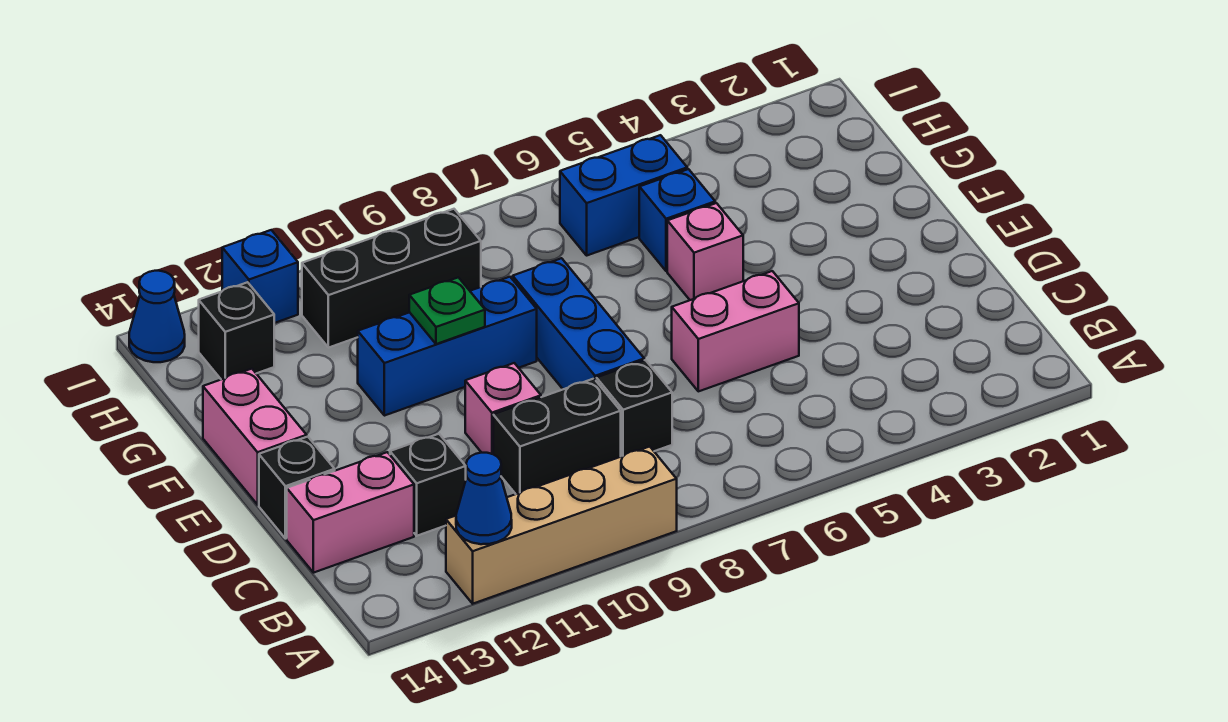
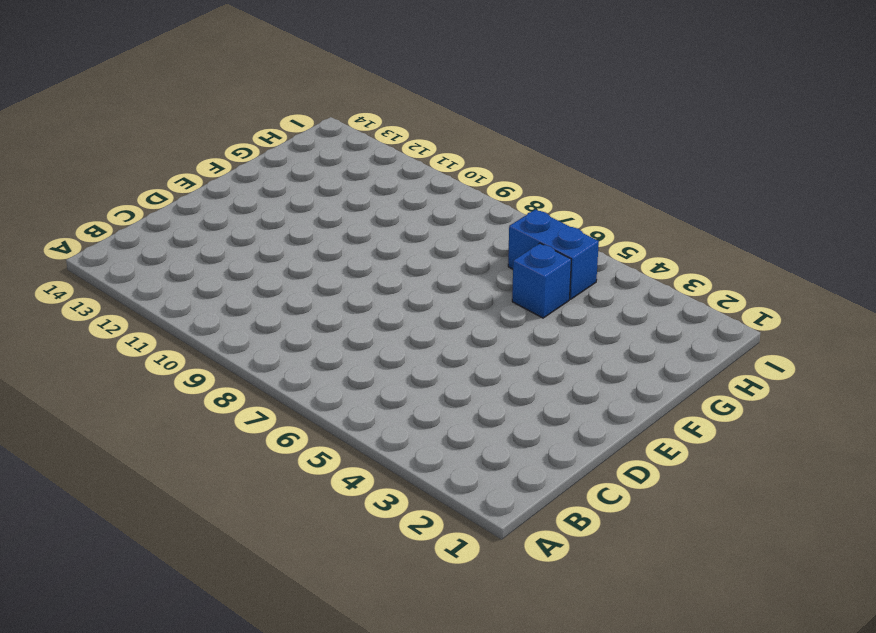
none -> tan 1x4 brick [446,447,677,604]
none -> black 1x1 brick [596,360,672,457]
none -> black 1x2 brick [493,379,621,494]

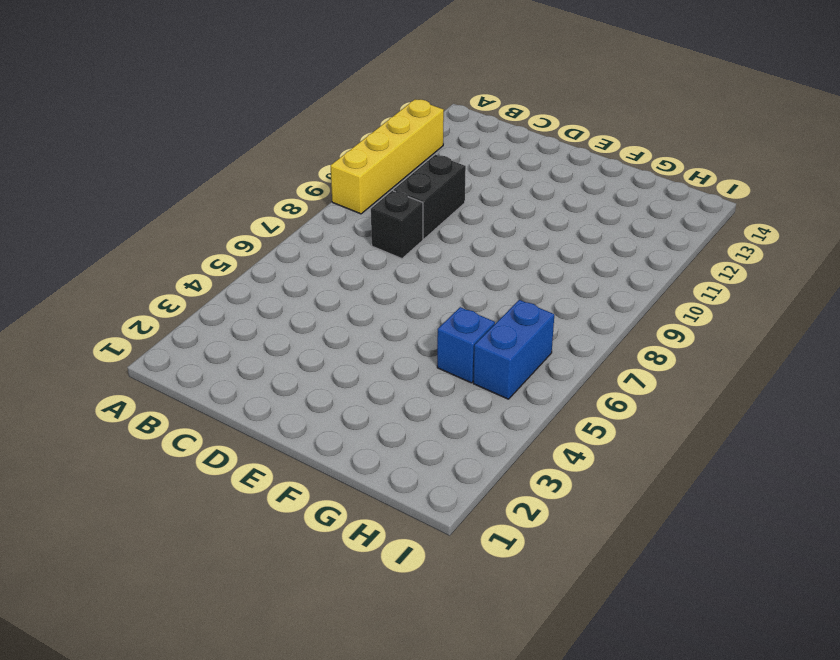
yellow 1x4 brick [331,99,444,214] -> tan 1x4 brick [446,447,677,604]
none -> black 1x1 brick [390,434,466,536]
none -> pink 1x2 brick [287,452,414,573]
none -> pink 1x2 brick [672,271,799,391]

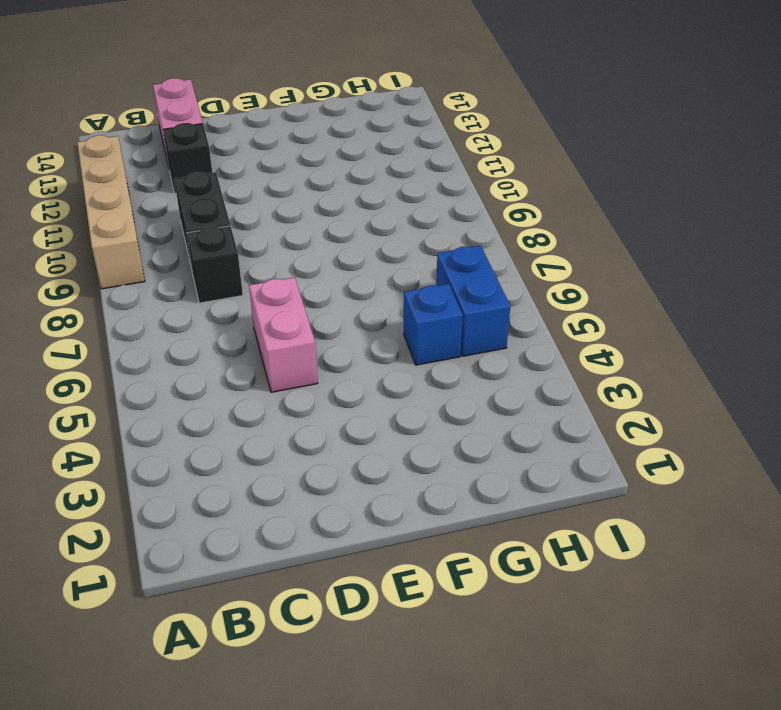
none -> blue 1x3 brick [513,258,644,389]
none -> pink 1x1 brick [465,363,541,454]
none -> black 1x1 brick [259,437,335,539]

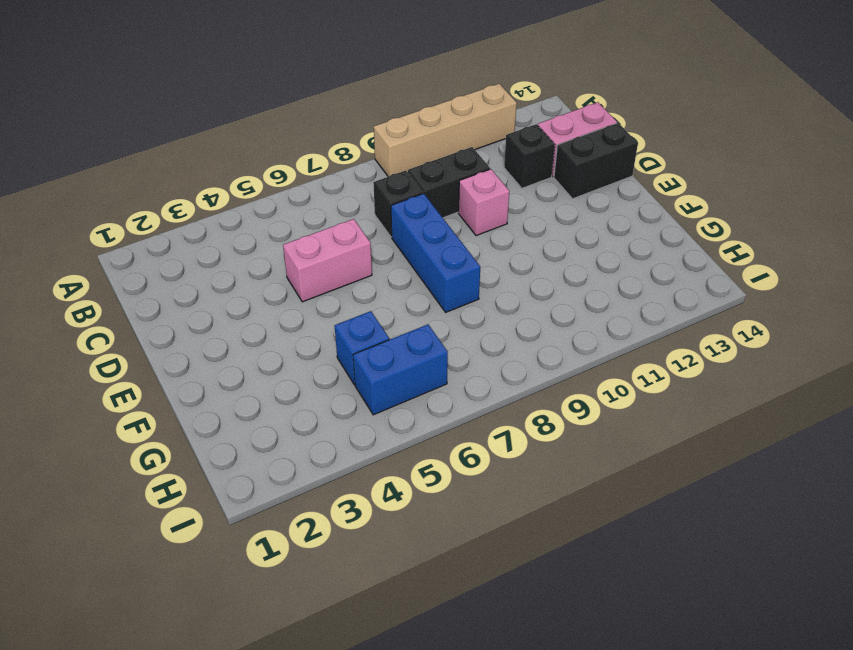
black 1x2 brick [554,123,638,199] -> black 1x1 brick [259,437,335,539]
none -> pink 1x2 brick [203,369,307,505]
none -> pink 1x1 brick [667,203,743,300]
none -> blue 1x3 brick [358,277,537,416]

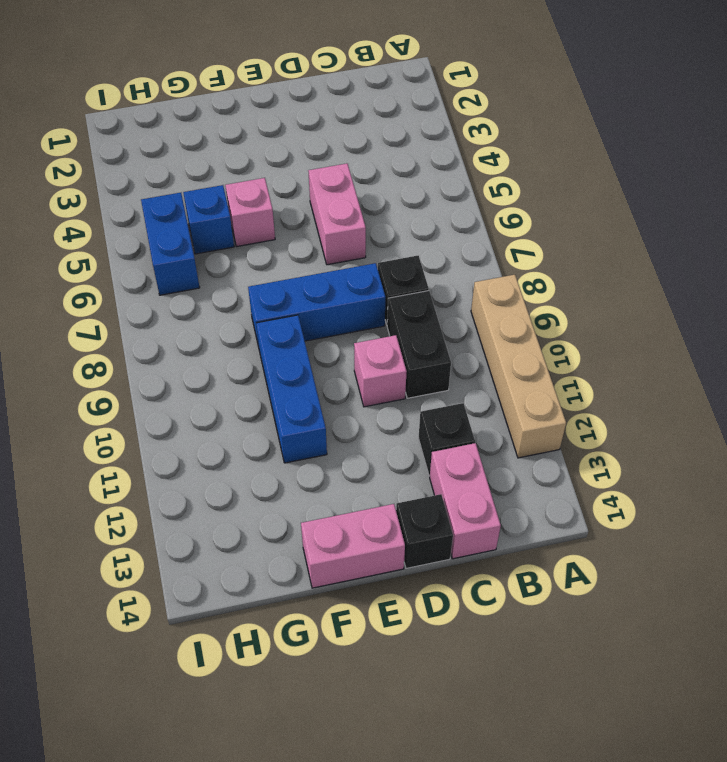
none -> black 1x3 brick [302,209,481,348]
none -> black 1x1 brick [198,282,274,379]
none -> blue 1x1 brick [222,230,298,323]

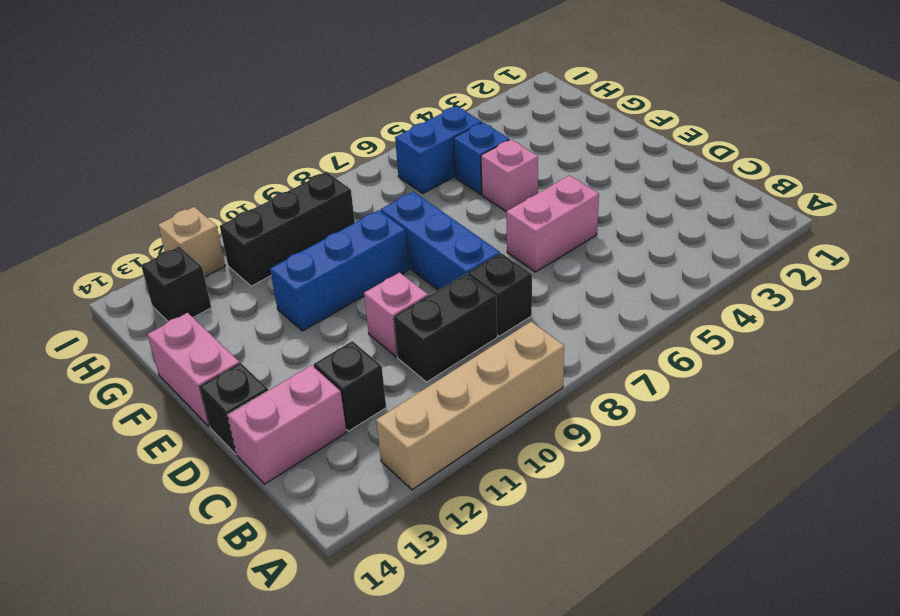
tan 1x1 brick [158,207,225,277] -> blue 1x1 brick [222,230,298,323]
none -> blue 1x1 cone [129,271,185,362]
none -> blue 1x1 cone [456,453,512,544]
none -> green 1x1 plate [409,277,485,344]

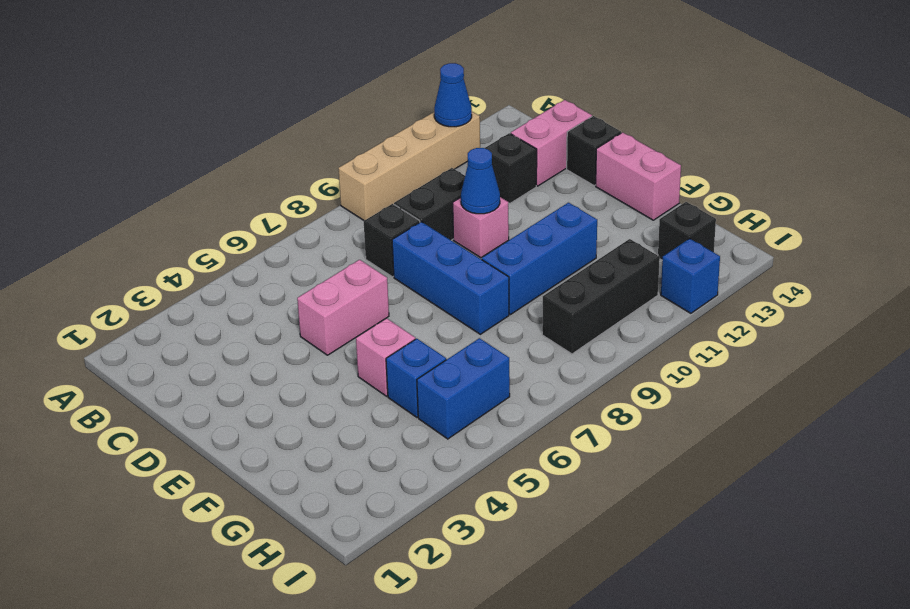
blue 1x1 cone [461,148,500,214] -> blue 1x1 cone moved to [129,271,185,362]
none -> green 1x1 plate [409,277,485,344]

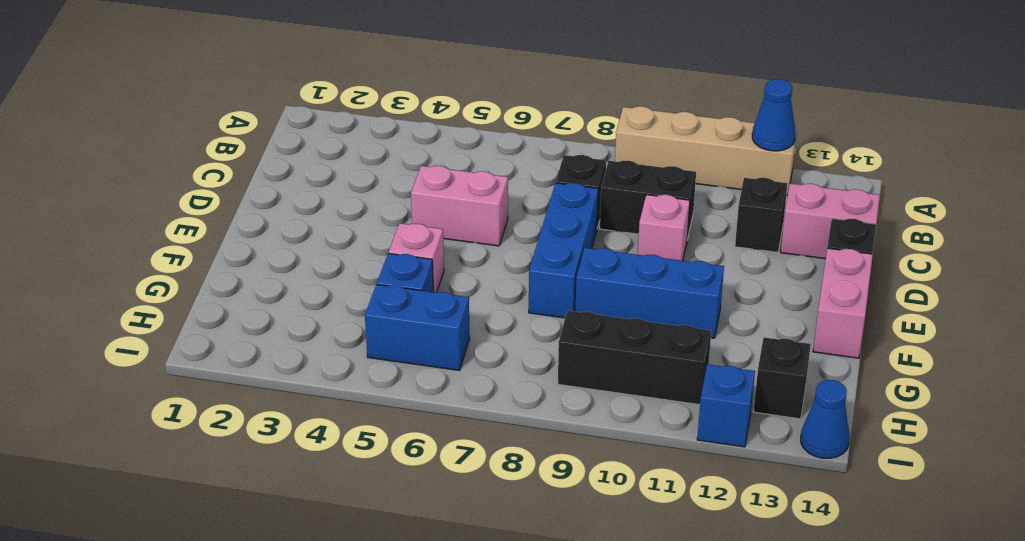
none -> green 1x1 plate [409,277,485,344]

